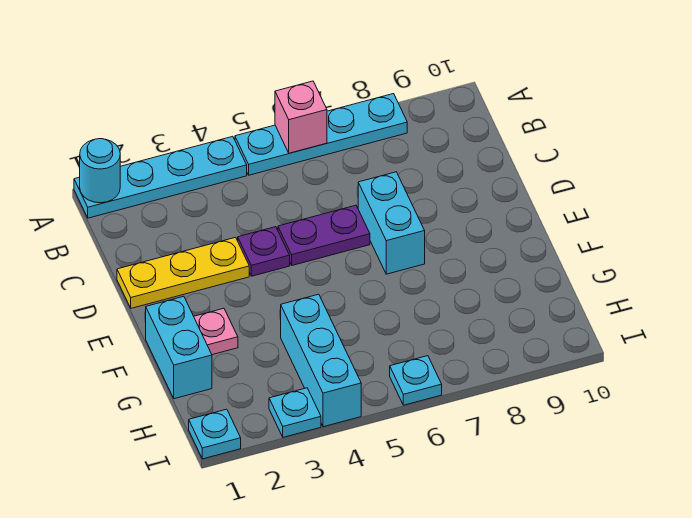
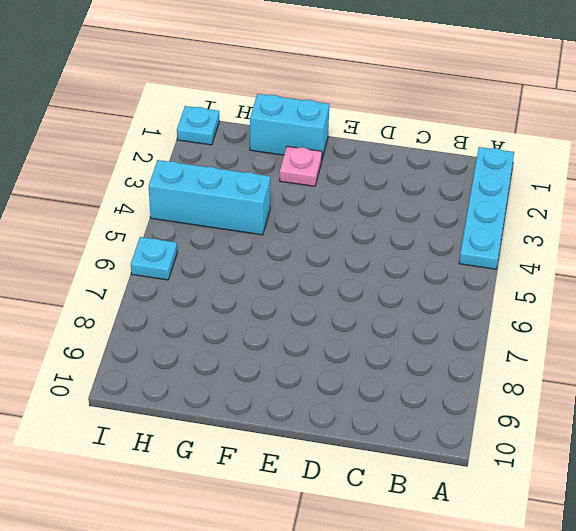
none -> cyan 1x4 plate [235,94,407,175]
none -> yellow 1x3 plate [117,237,249,308]
none -> purple 1x1 plate [238,227,290,276]

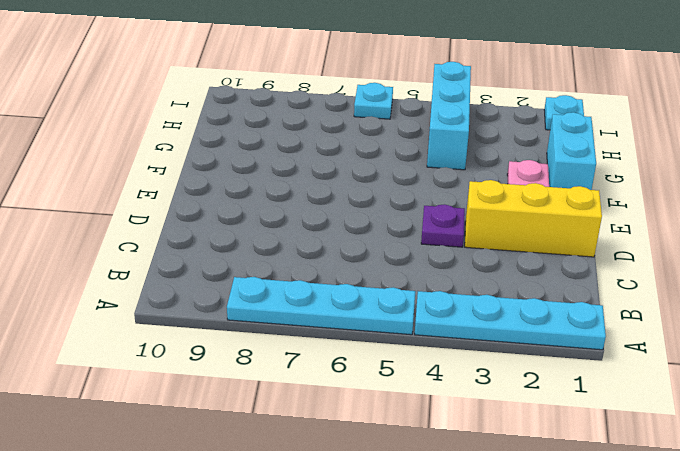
yellow 1x3 brick [465,180,602,257] -> yellow 1x3 plate [117,237,249,308]
none -> purple 1x2 plate [278,205,370,265]
none -> cyan 1x2 brick [358,172,425,274]
none -> cyan 1x1 plate [269,388,321,437]

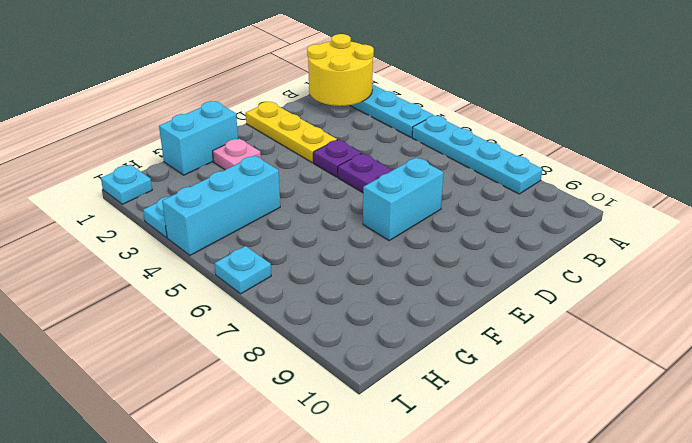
yellow 2x2 round brick [307,34,374,106] -> cyan 1x1 round brick [80,139,120,203]
none -> pink 1x1 brick [275,81,327,153]

